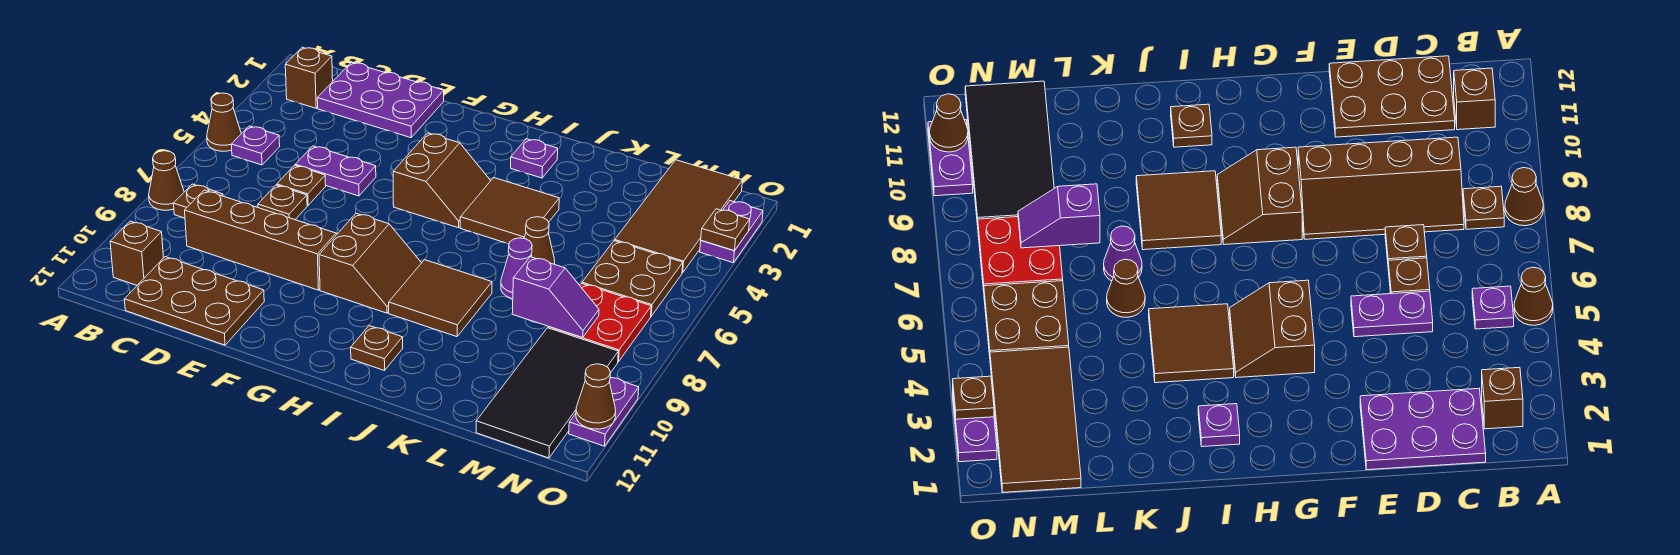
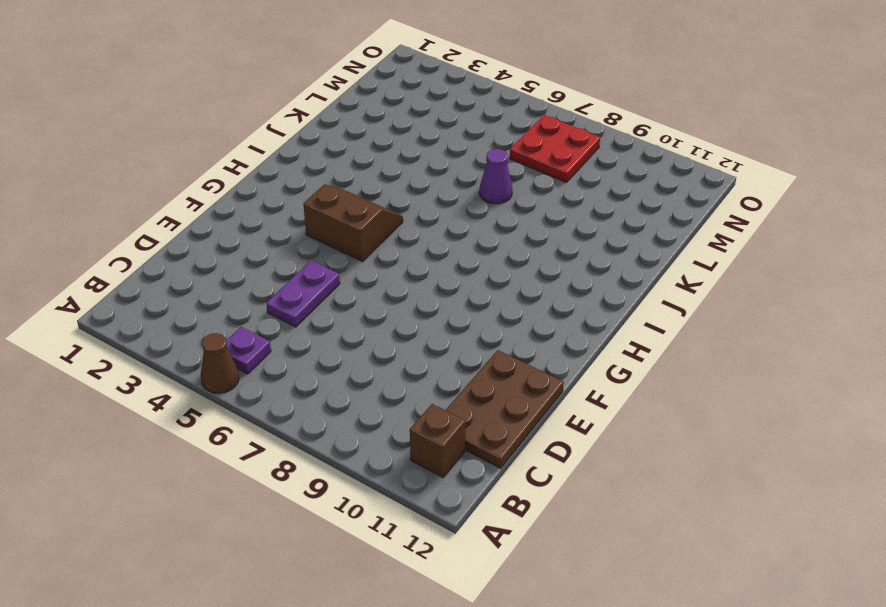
none -> brown 1x1 cone [149,151,184,210]
none -> brown 1x1 brick [285,47,333,108]
none -> brown 1x1 plate [174,184,223,218]

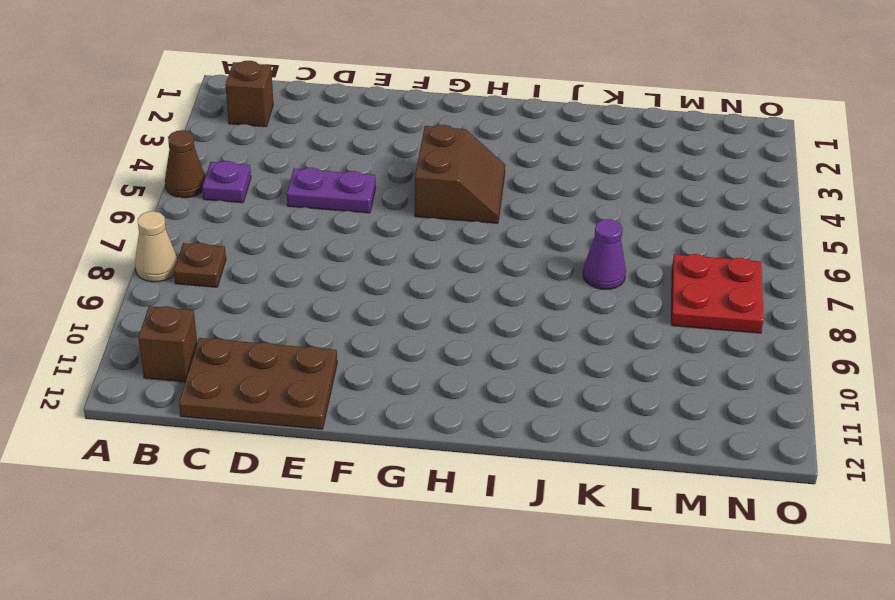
tan 1x1 cone [135,211,178,282] -> brown 1x1 cone [149,151,184,210]
none -> purple 2x3 plate [317,62,444,138]
none -> brown 2x4 slope [185,190,337,290]
none -> brown 1x1 plate [277,165,326,205]

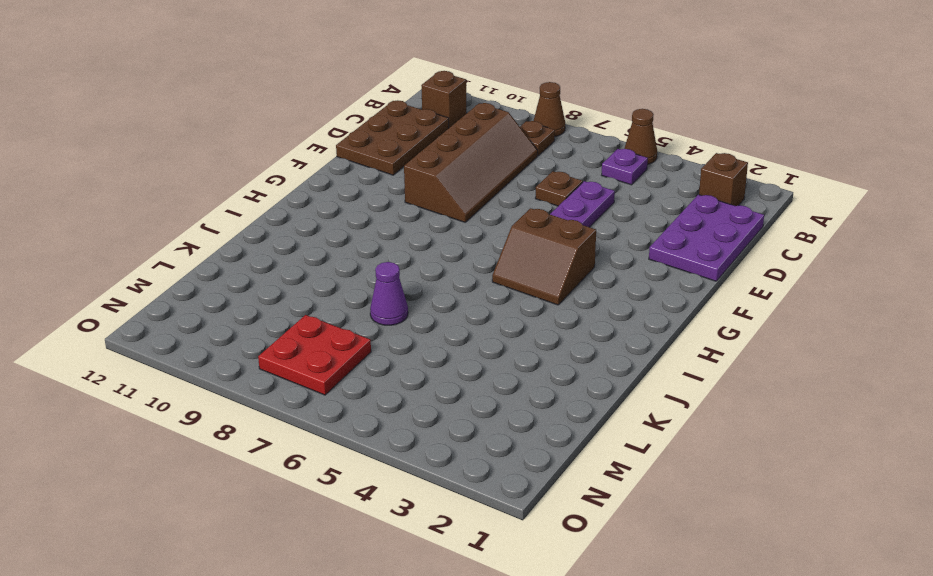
none -> brown 1x1 plate [258,185,307,220]
none -> brown 2x2 slope [319,213,421,313]
none -> purple 1x1 plate [511,139,558,178]

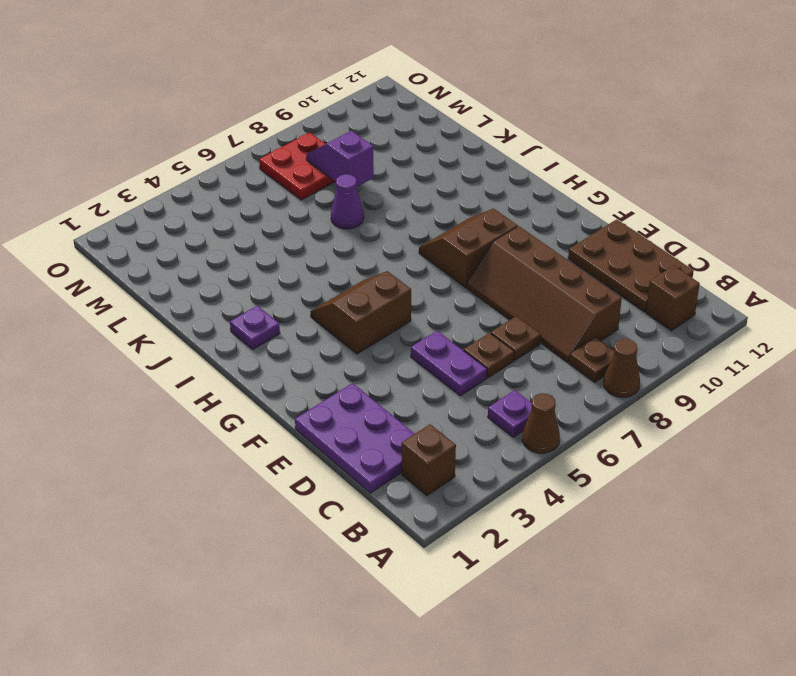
none -> brown 2x2 tile [460,178,559,244]
none -> brown 2x2 tile [389,260,492,337]
none -> brown 1x1 plate [351,326,403,371]

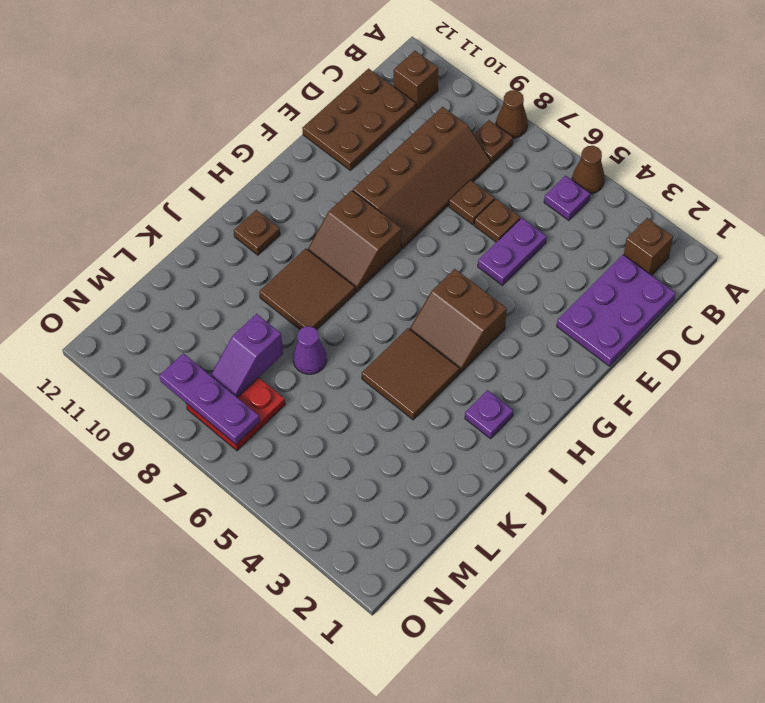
purple 1x3 plate [159,353,260,444] -> none
none -> brown 1x1 cone [524,217,555,264]
none -> brown 2x4 tile [615,160,743,273]
none -> brown 2x2 plate [582,241,683,316]

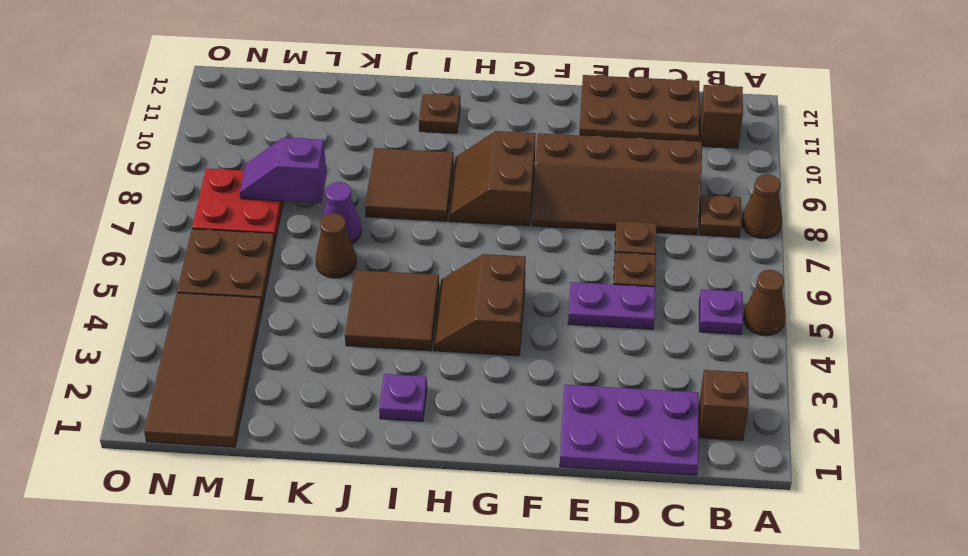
none -> black 2x4 tile [476,328,618,458]
none -> purple 1x2 plate [700,201,763,263]
none -> purple 1x2 plate [569,377,639,446]

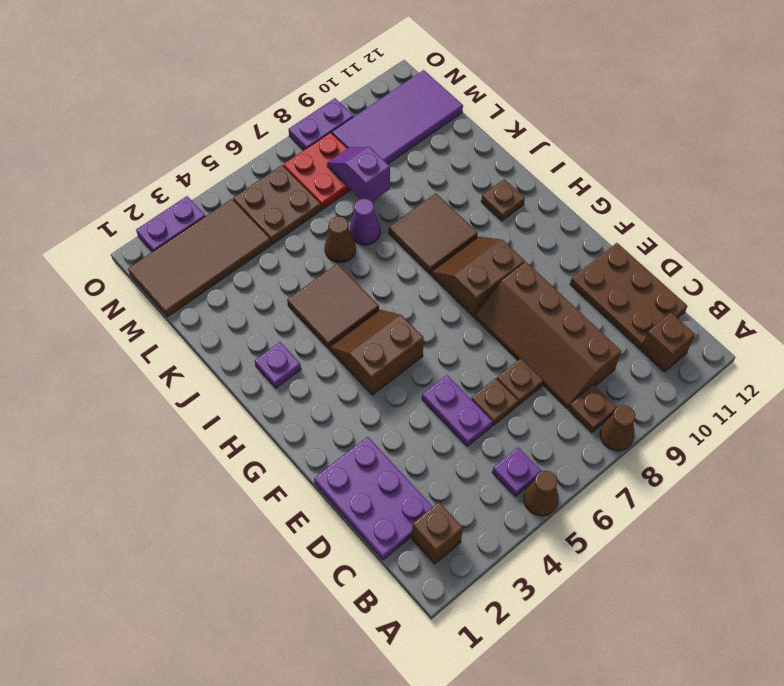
purple 2x4 tile [332,70,463,164] -> black 2x4 tile [476,328,618,458]
purple 1x2 plate [288,98,354,150] -> purple 1x2 plate moved to [569,377,639,446]
none -> brown 1x1 plate [701,209,750,251]
none -> brown 1x1 cone [576,364,616,429]

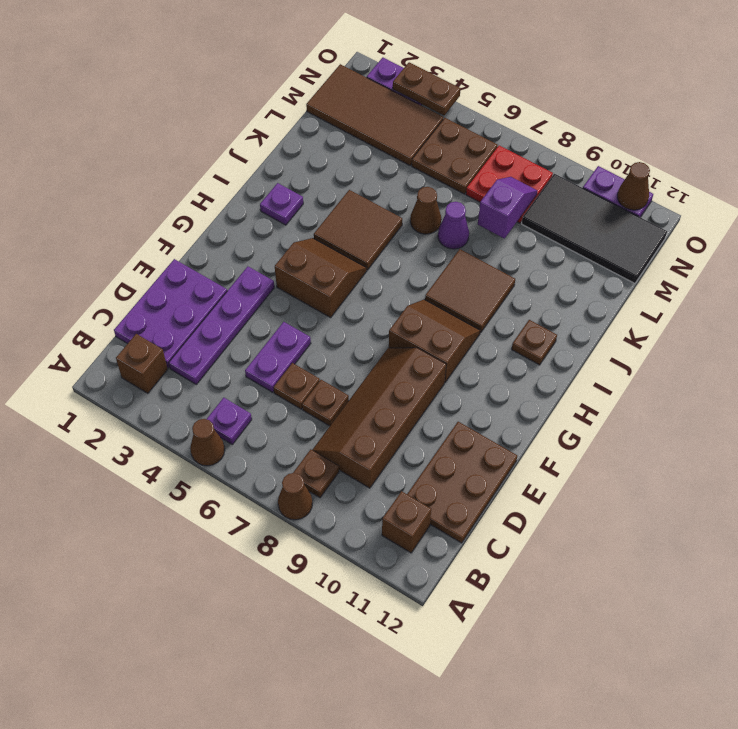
purple 1x4 plate [169,267,274,384] -> none
brown 1x2 plate [393,62,461,115] -> brown 1x1 plate [701,209,750,251]

